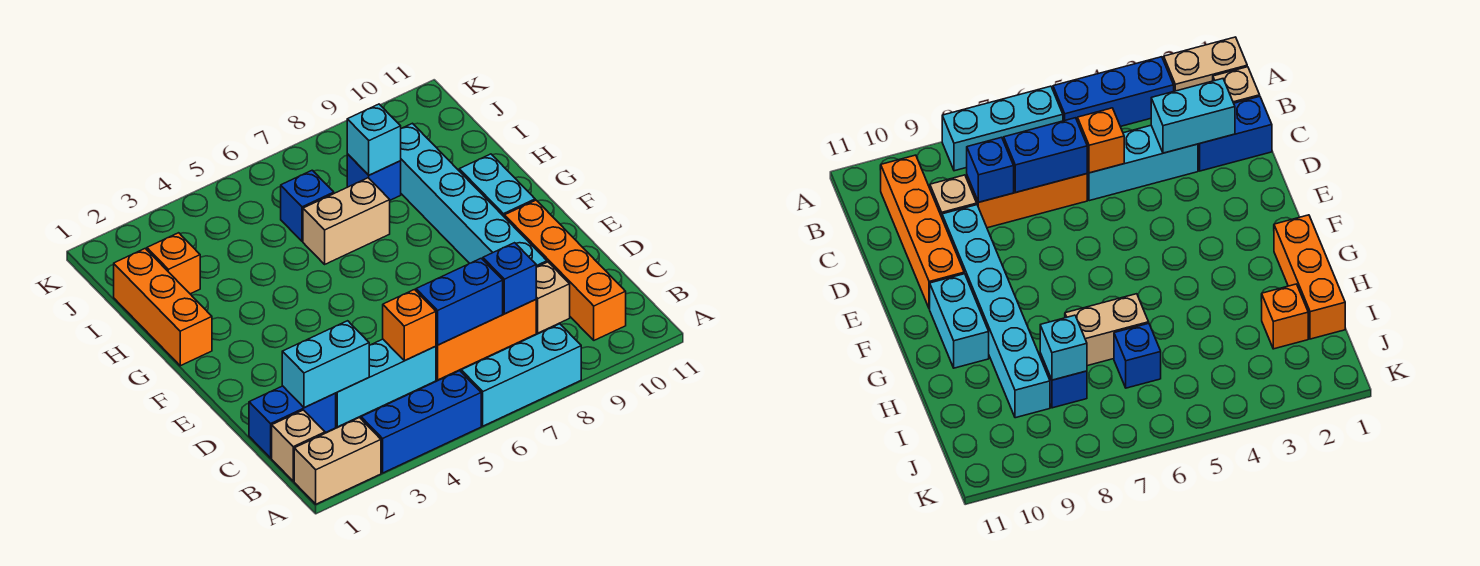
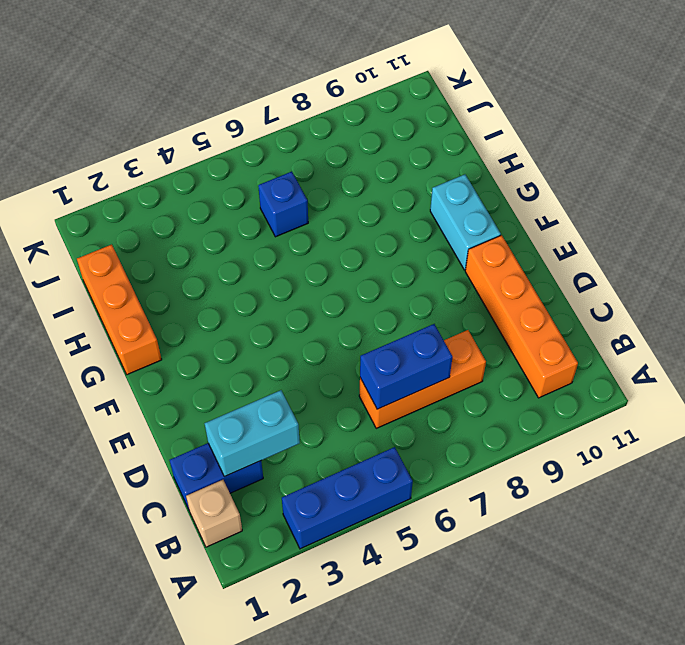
none -> tan 1x2 brick [294,418,381,504]
none -> cyan 1x3 brick [461,324,581,426]
none -> cyan 1x3 brick [336,339,436,427]

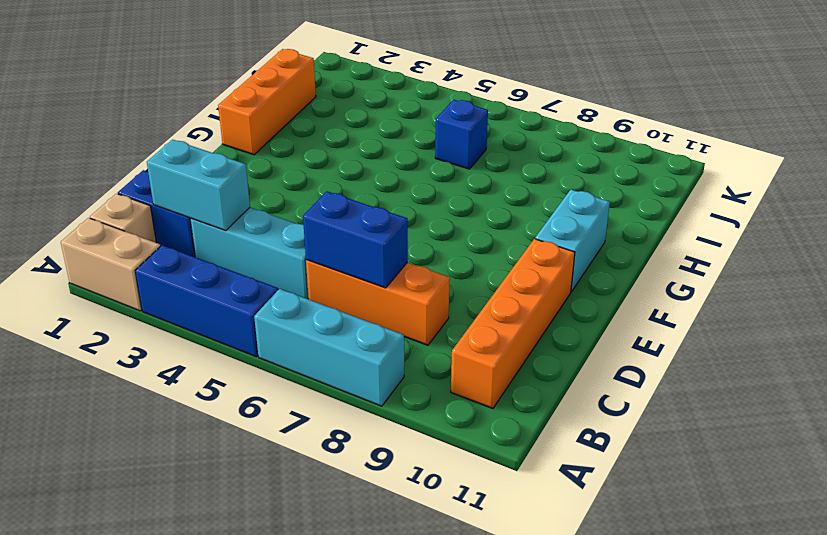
none -> tan 1x1 brick [536,262,570,333]
none -> cyan 1x6 brick [401,123,547,267]
none -> tan 1x2 brick [303,178,390,264]

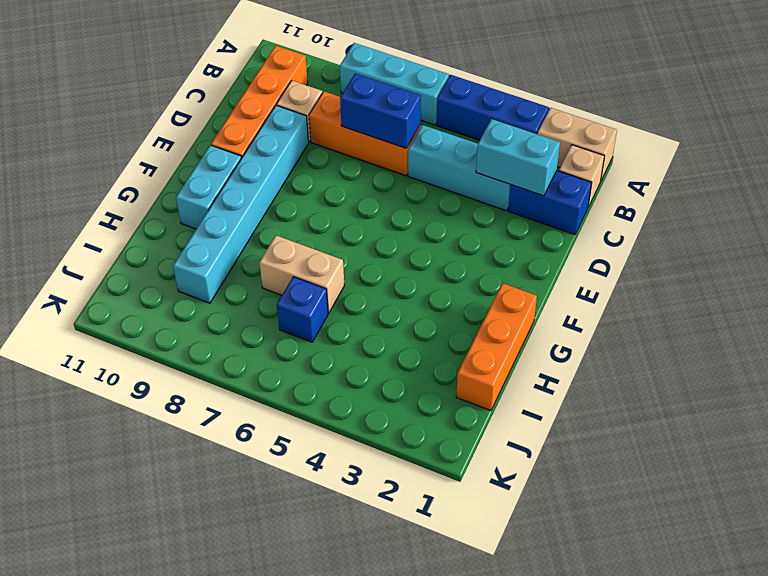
none -> orange 1x1 brick [147,233,200,294]
none -> blue 1x1 brick [347,154,401,200]
none -> orange 1x1 brick [383,290,436,361]

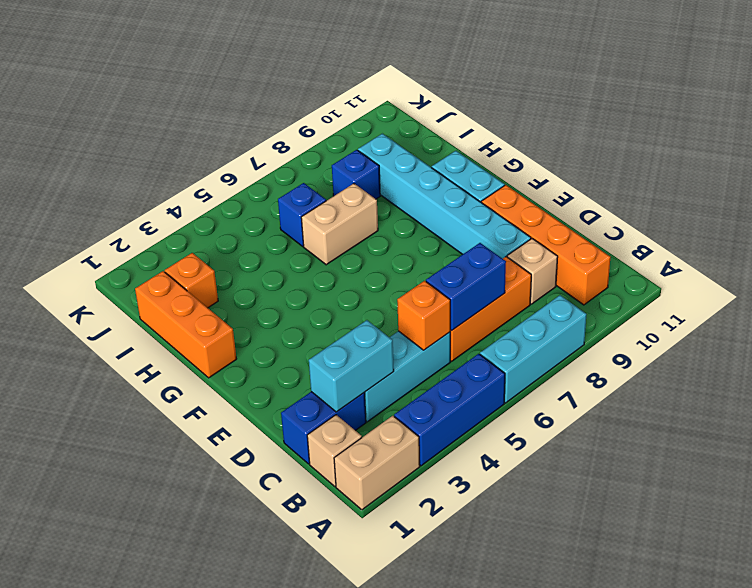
none -> blue 1x1 brick [483,243,536,314]
none -> cyan 1x1 brick [347,104,401,175]

